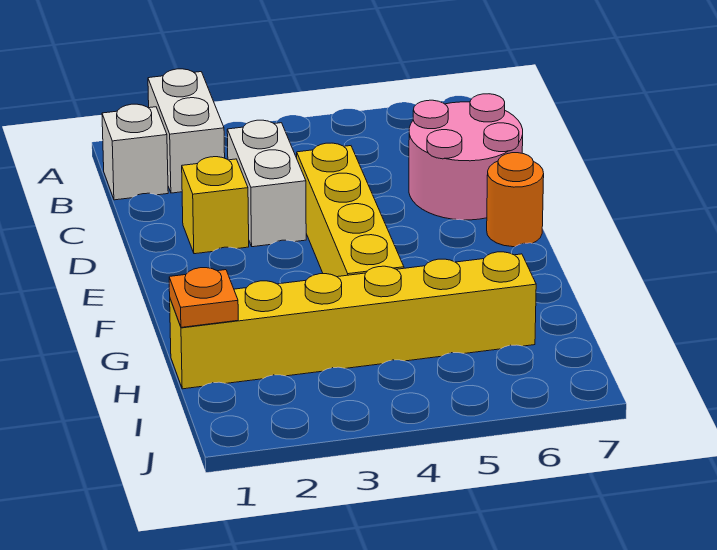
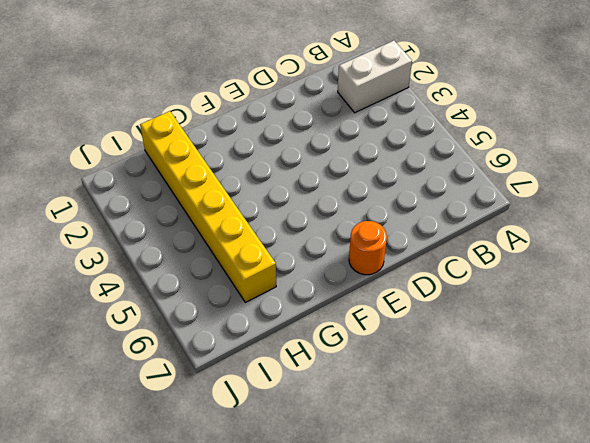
none -> white 1x1 brick [102,104,168,200]
none -> white 1x2 brick [227,120,306,247]

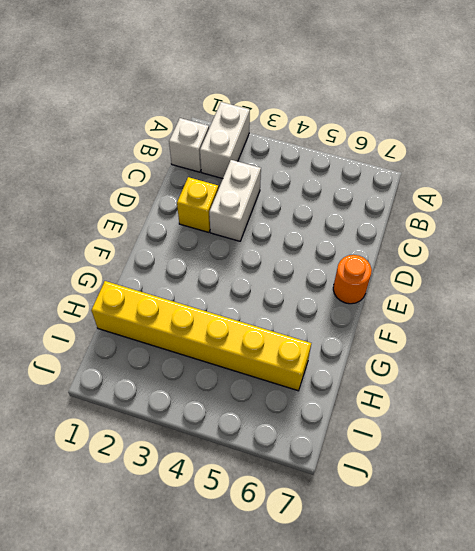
none -> pink 2x2 round brick [409,94,523,220]
none -> yellow 1x4 brick [297,143,404,277]

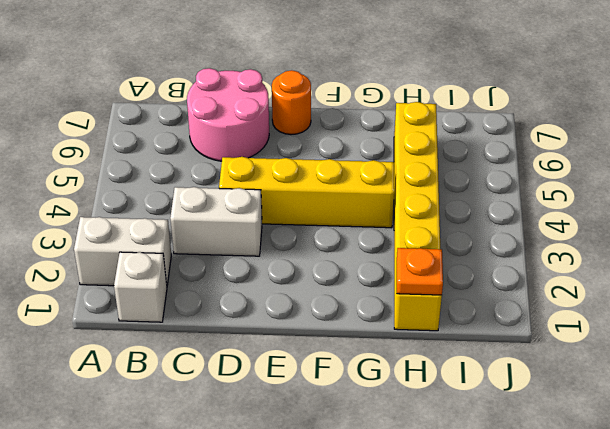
none -> yellow 1x1 brick [182,157,249,254]

